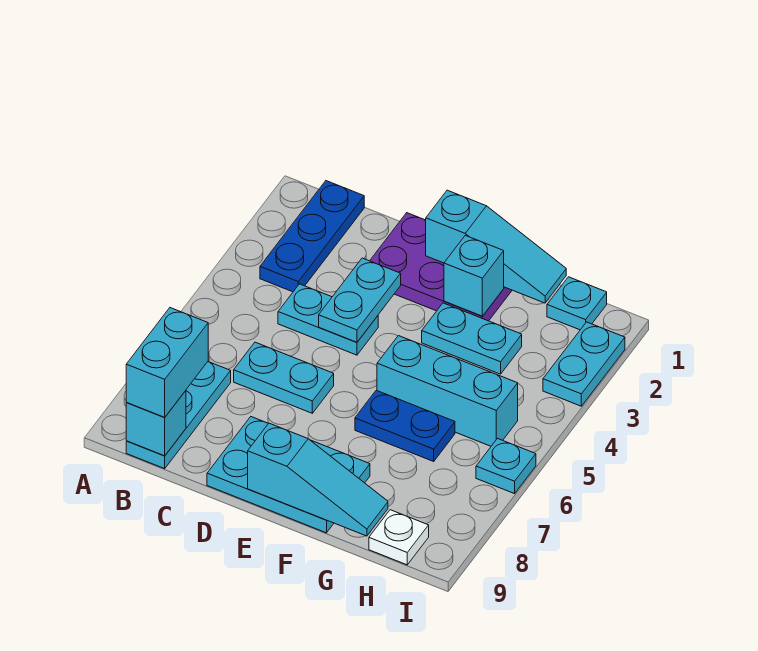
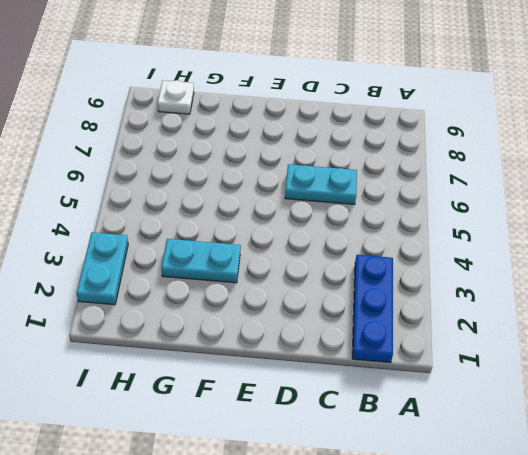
none -> cyan 1x3 plate [126,362,231,469]
none -> cyan 1x2 plate [278,284,378,355]
none -> purple 2x3 plate [370,213,512,321]

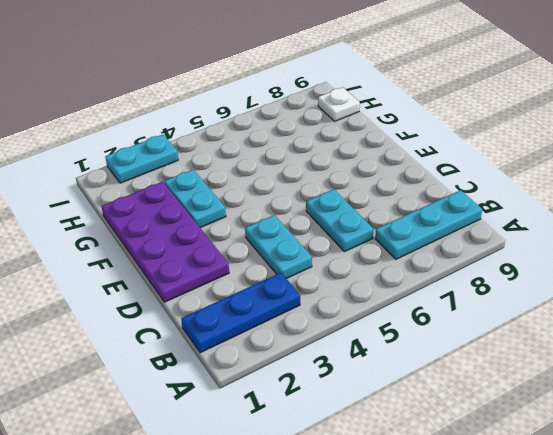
purple 2x4 plate [102,182,229,302] -> purple 2x3 plate [370,213,512,321]
none -> cyan 2x3 plate [207,417,370,533]
none -> cyan 1x3 brick [377,336,518,446]
none -> blue 1x2 plate [355,390,455,461]

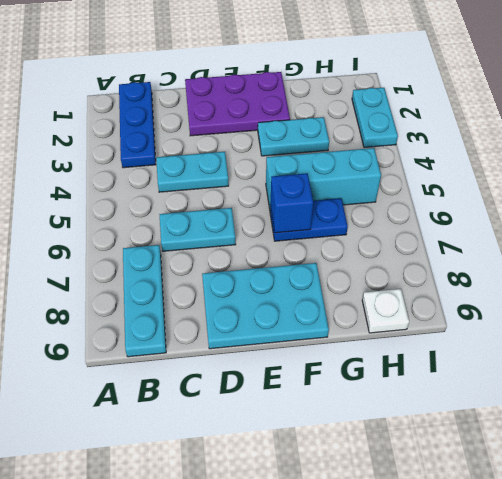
blue 1x1 brick [270,173,313,233] -> none
none -> cyan 1x1 plate [547,277,607,330]
none -> cyan 1x1 plate [476,439,536,494]
none -> cyan 1x1 brick [126,391,186,456]

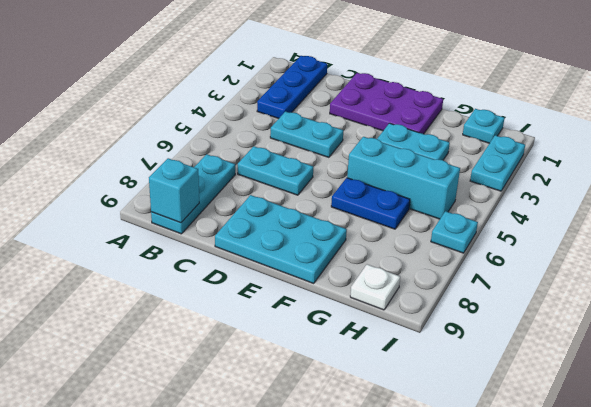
none -> cyan 1x2 plate [319,258,401,342]
none -> cyan 1x3 slope [426,190,566,303]
none -> cyan 1x3 slope [248,423,388,536]

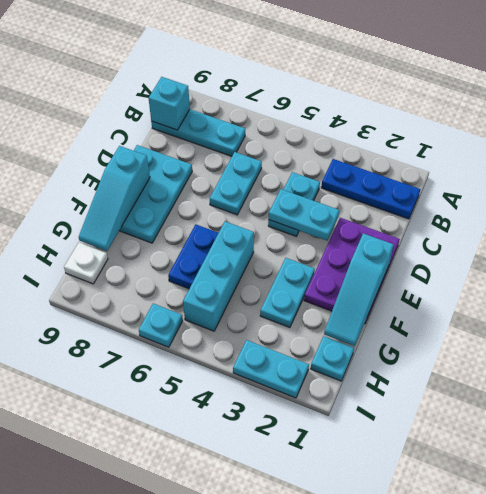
none -> cyan 1x1 brick [444,235,504,316]
none -> cyan 1x2 brick [126,308,208,417]

